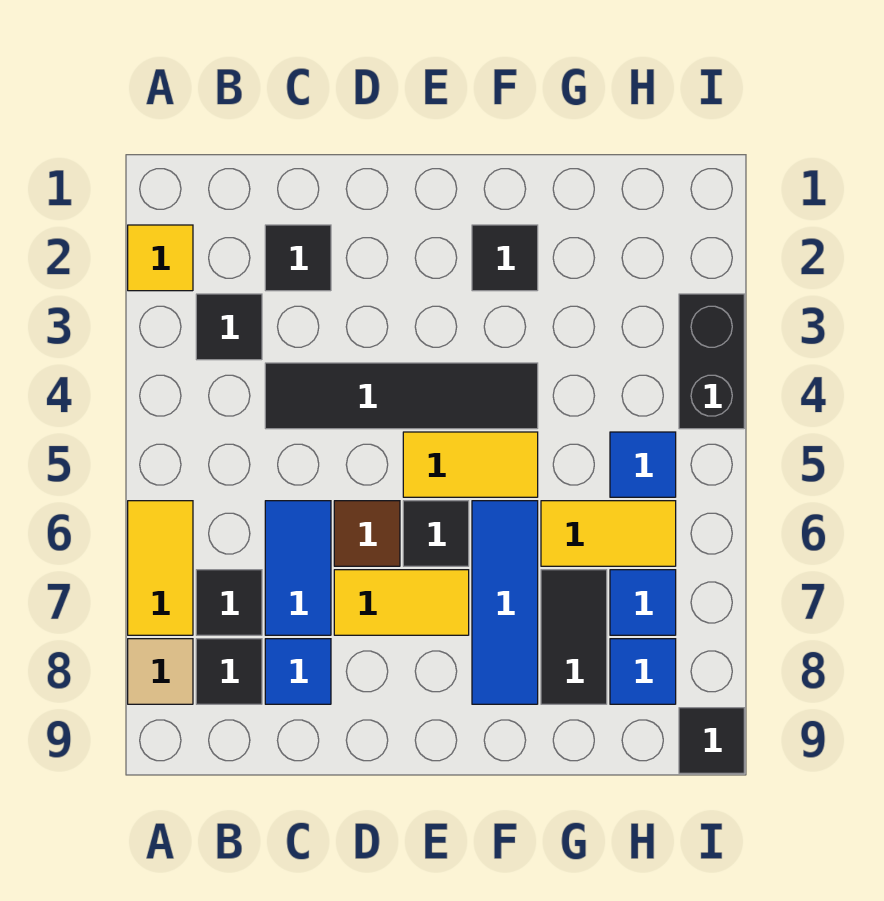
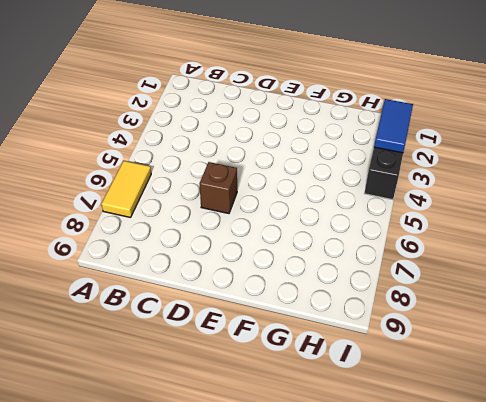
brown 1x1 brick [200,162,237,214] -> brown 1x1 tile [334,501,400,566]
blue 1x2 tile [374,99,413,153] -> blue 1x2 tile moved to [265,501,331,635]
none -> yellow 1x1 tile [128,225,193,291]
none -> tan 1x1 tile [128,639,193,704]
none -> black 1x1 tile [196,294,262,360]

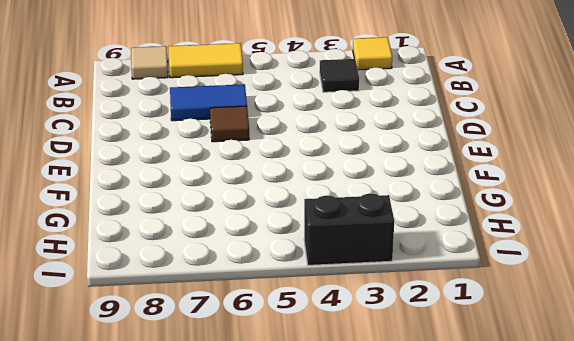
none -> black 1x1 tile [196,570,262,635]
none -> black 1x1 tile [196,639,262,704]
none -> black 1x1 tile [265,225,331,291]

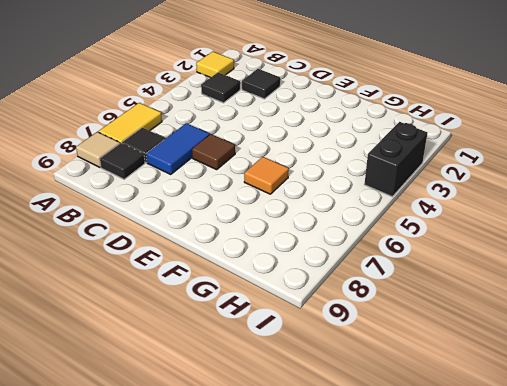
orange 1x1 tile [244,157,289,194] -> blue 1x3 tile [472,501,538,704]
none -> black 1x4 tile [265,363,538,429]
none -> blue 1x1 tile [265,639,331,704]
none -> yellow 1x2 tile [334,570,469,635]

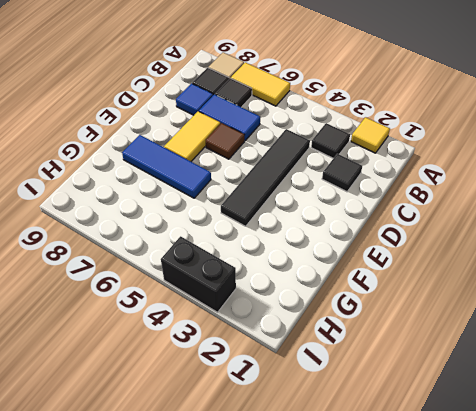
none -> yellow 1x2 tile [403,432,538,497]
none -> black 1x1 tile [403,501,469,566]
none -> black 1x1 tile [472,225,538,291]

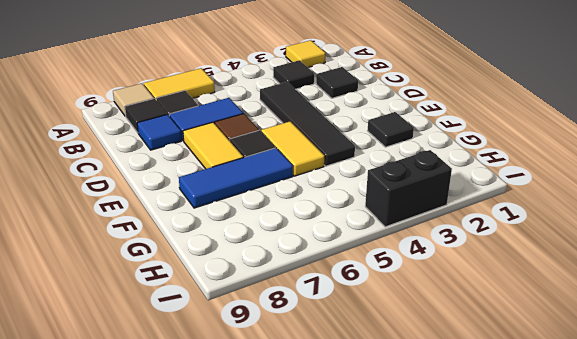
none -> yellow 1x2 tile [541,501,676,566]
none -> black 1x2 tile [541,570,607,704]
none -> blue 1x1 tile [610,432,676,497]

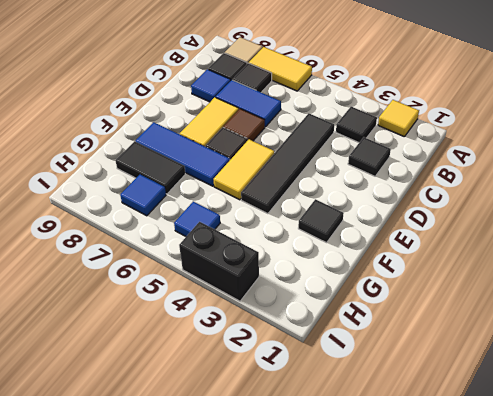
none -> yellow 1x2 tile [541,501,676,566]
none -> blue 1x1 tile [610,639,676,704]
none -> black 1x1 tile [679,708,744,773]

